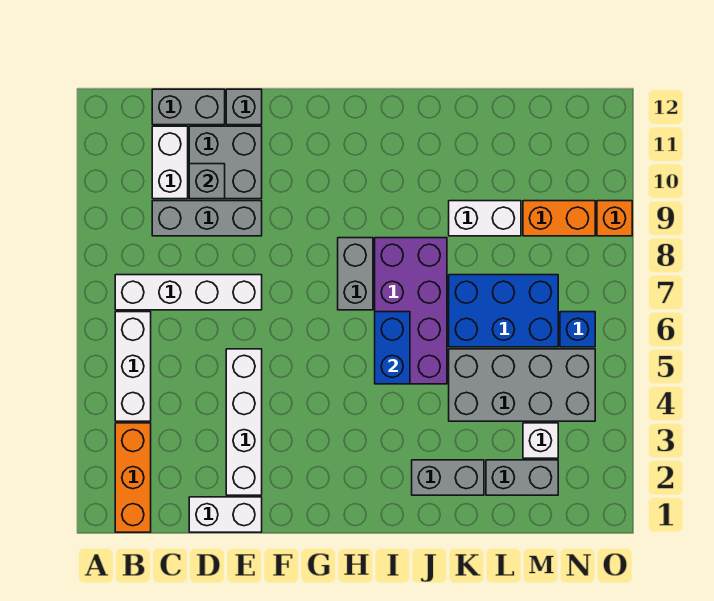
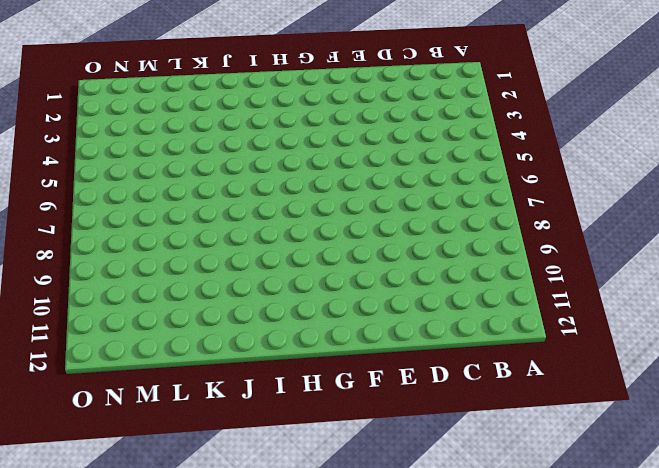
none -> orange 1x3 brick [115,423,151,532]
none -> white 1x3 brick [115,312,151,421]
none -> white 1x4 brick [115,275,262,310]

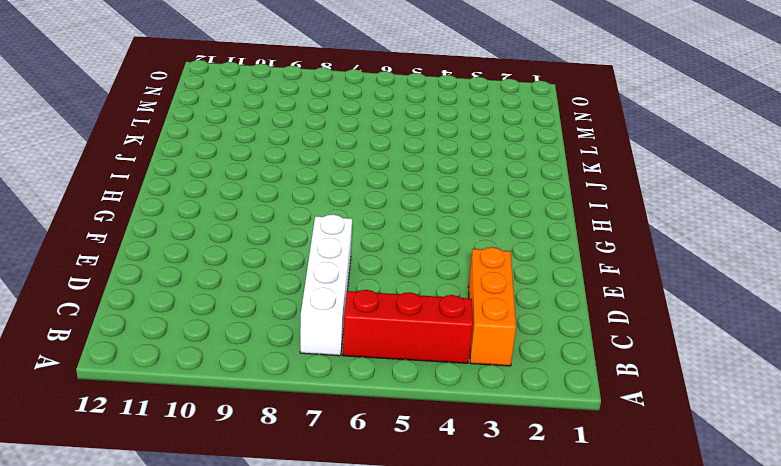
orange 1x3 brick [468,247,516,366] -> orange 1x3 brick turned to [115,423,151,532]
red 1x3 brick [343,290,473,363] -> white 1x3 brick [115,312,151,421]
none -> grey 1x3 brick [152,201,262,236]
none -> white 1x2 brick [152,126,188,199]
none -> grey 1x2 brick [152,89,225,125]

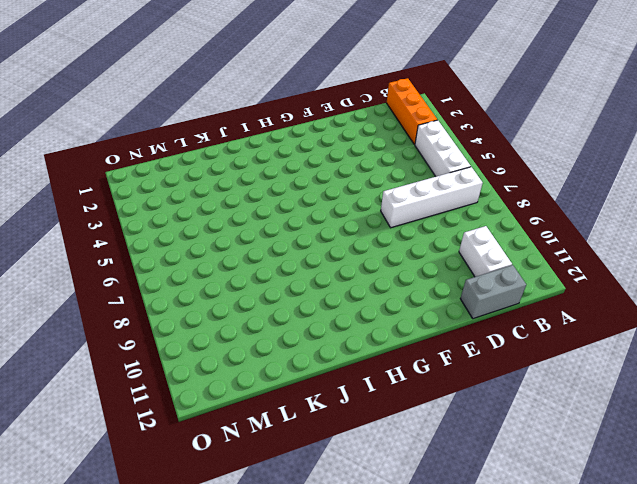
none -> grey 1x3 brick [152,201,262,236]
none -> white 1x2 brick [189,497,262,532]
none -> grey 2x2 brick [189,126,262,199]

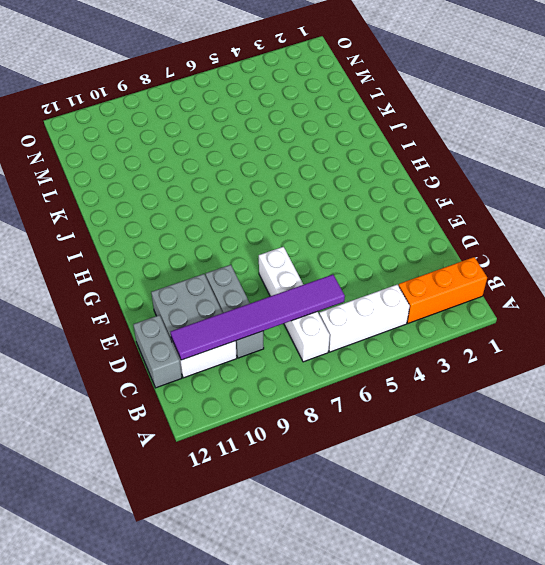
purple 1x6 tile [171,275,345,360] -> none
none -> white 1x2 brick [189,497,262,532]
none -> white 1x4 brick [226,349,262,495]
none -> grey 1x1 brick [226,89,262,125]

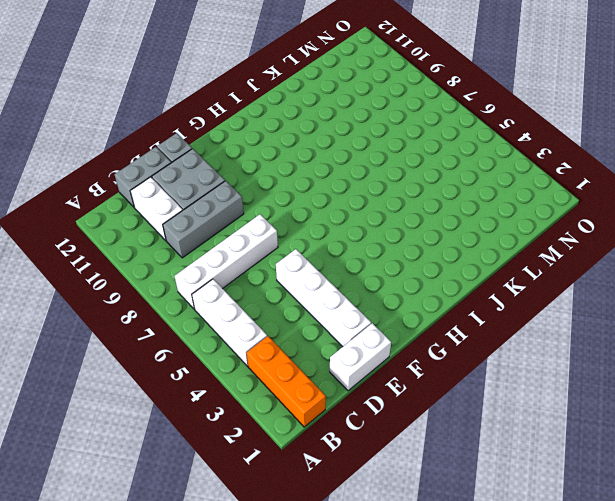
none -> grey 1x2 brick [338,238,373,310]
none -> purple 2x4 brick [375,238,447,384]
none -> grey 1x2 brick [412,460,484,495]

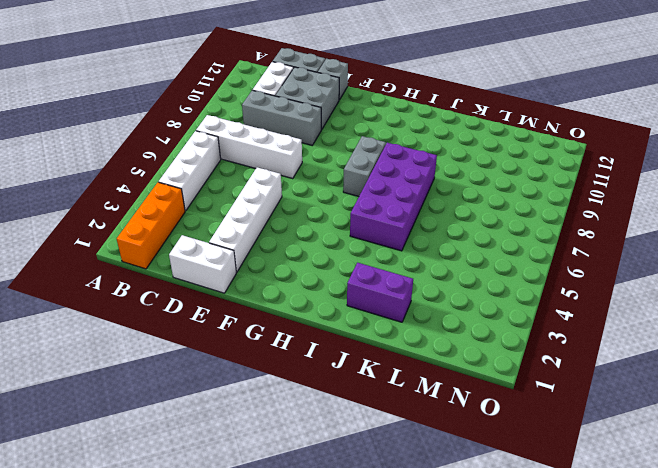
purple 1x2 brick [347,263,413,322] -> grey 1x2 brick [412,460,484,495]
none -> grey 2x4 brick [449,349,595,421]
none -> blue 2x3 brick [449,275,558,347]
none -> white 1x2 brick [449,201,521,236]

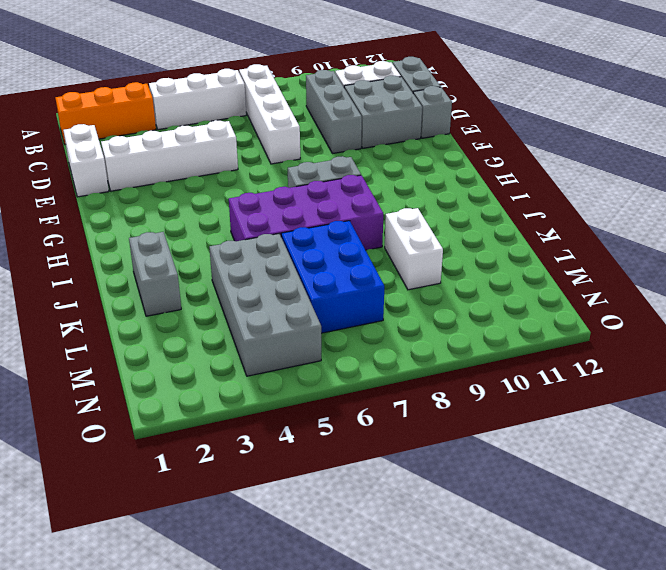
none -> grey 1x2 brick [486,460,558,495]
none -> white 1x1 brick [523,423,558,458]
none -> orange 1x2 brick [523,201,595,236]

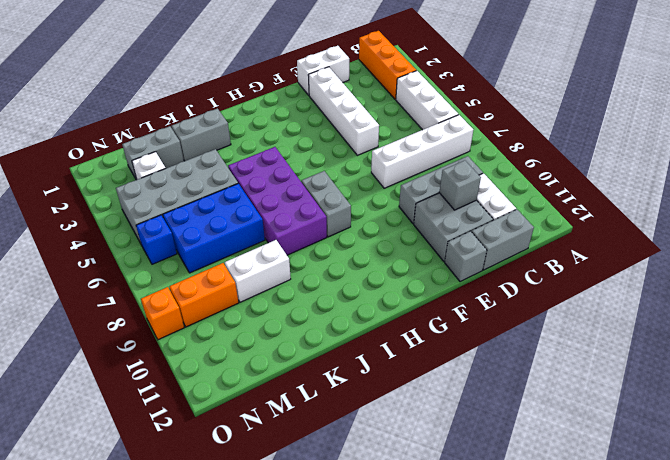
none -> blue 1x2 brick [375,312,410,384]

